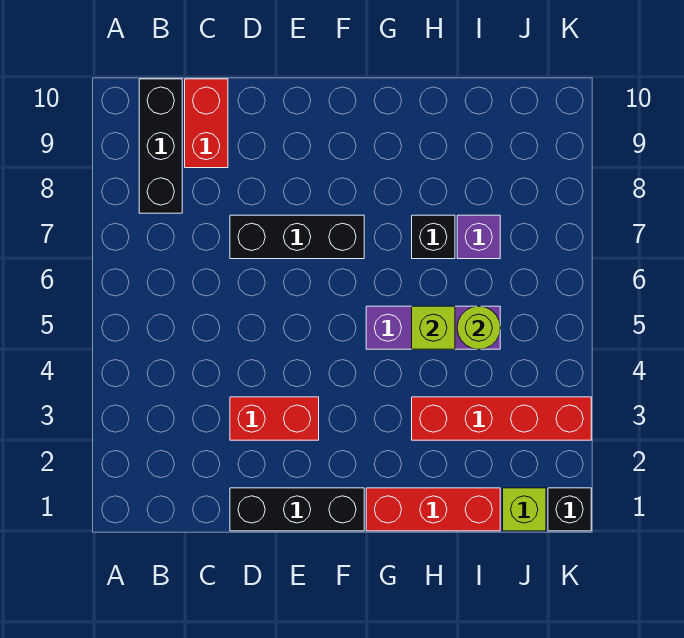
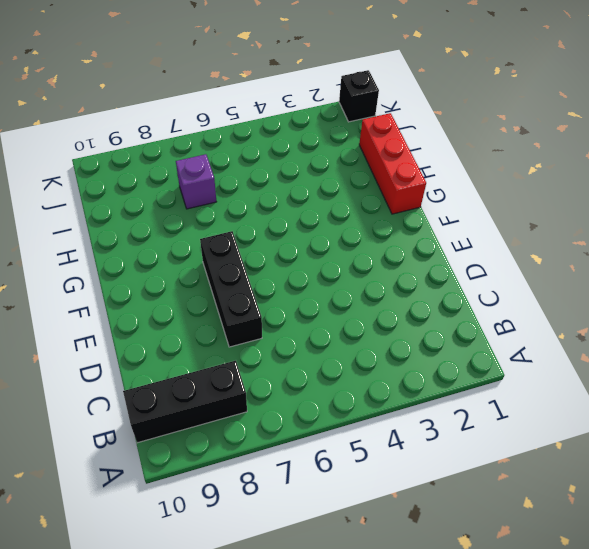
none -> red 1x2 brick [185,79,228,168]
none -> black 1x3 brick [230,488,364,531]
none -> red 1x2 brick [230,397,319,440]

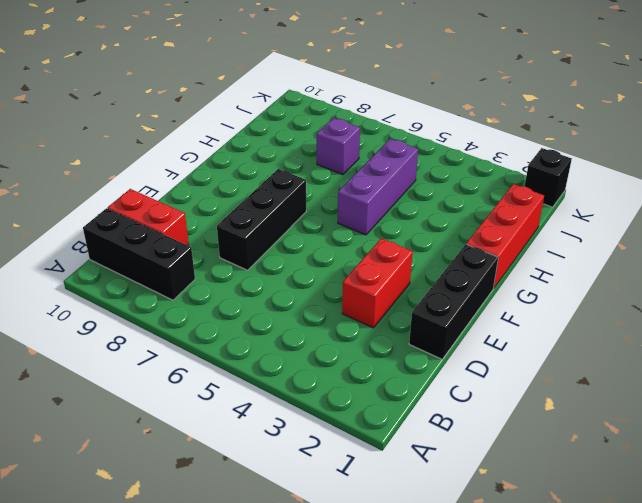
none -> red 1x4 brick [412,397,591,440]
none -> black 1x1 brick [412,215,455,259]
none -> lime 1x1 brick [503,488,546,531]

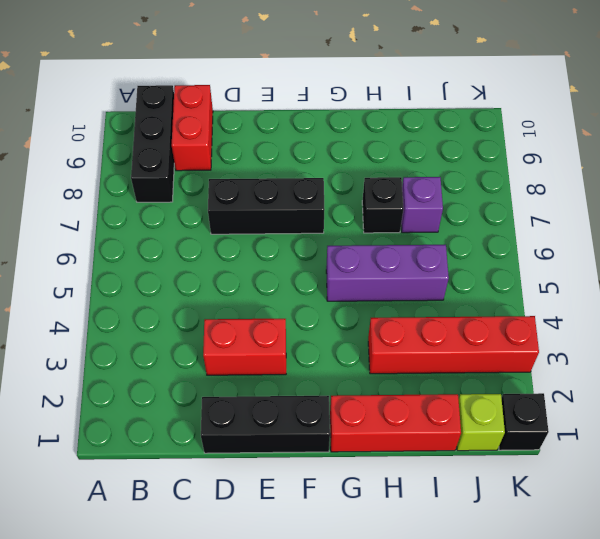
none -> lime 1x1 brick [412,306,455,349]
none -> lime 1x1 round brick [457,306,500,349]

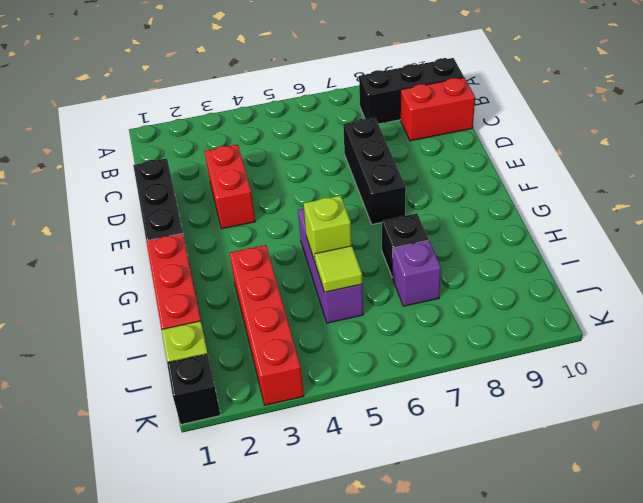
lime 1x1 tile [315,246,362,292] -> lime 1x1 round brick [457,306,500,349]

